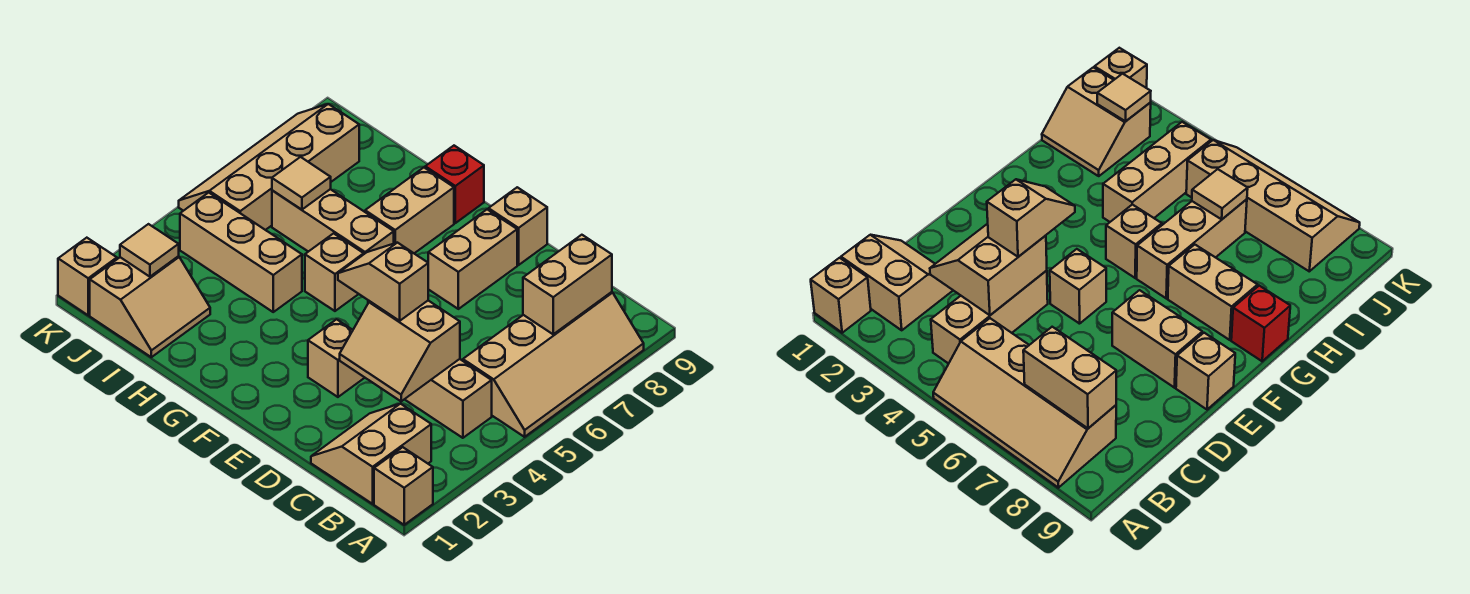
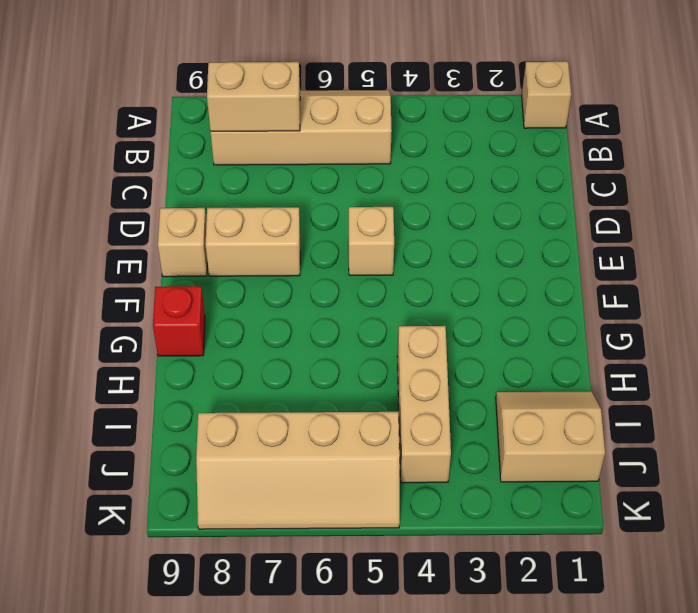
none -> tan 2x2 slope [311,404,431,504]
none -> tan 1x3 brick [405,359,492,438]
none -> tan 1x1 brick [308,319,365,397]

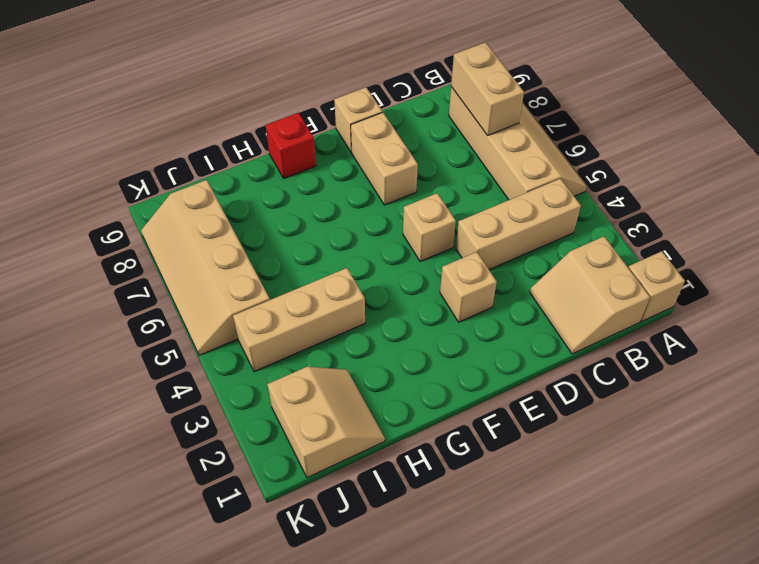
none -> tan 1x1 brick [305,233,364,311]
none -> tan 1x3 brick [272,189,394,254]
none -> tan 1x2 brick [365,168,454,253]

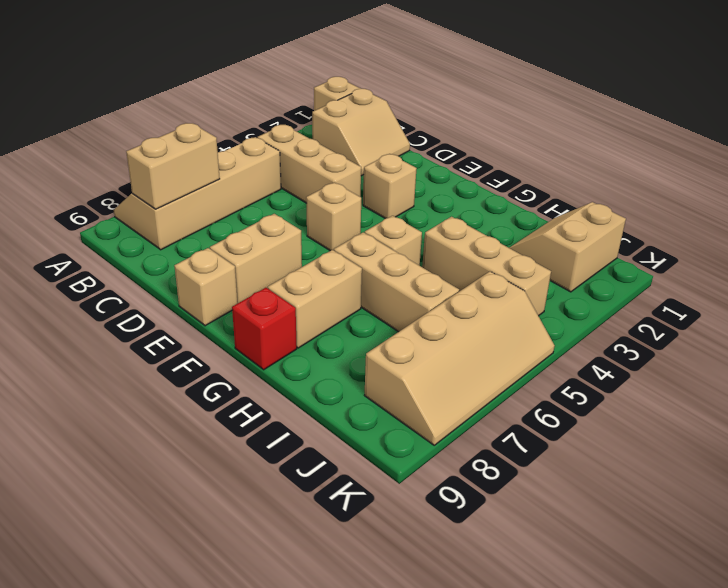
none -> tan 1x1 brick [58,238,117,315]
none -> tan 2x2 slope [340,301,460,401]
none -> tan 1x1 tile [272,157,331,210]

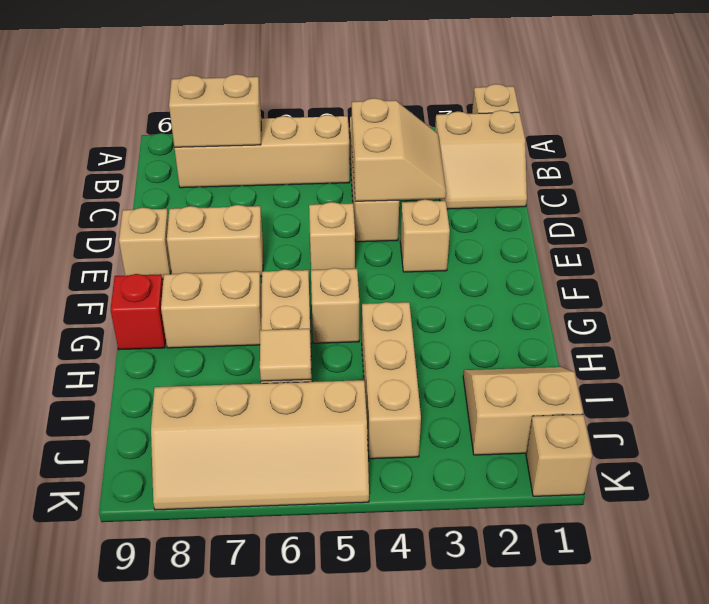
none -> tan 1x1 tile [120,224,179,277]
none -> tan 1x2 slope [338,243,428,321]

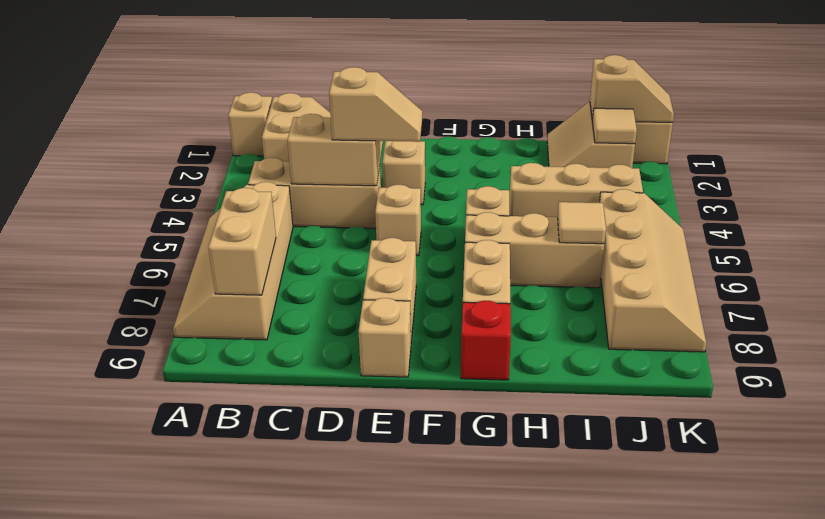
tan 1x2 slope [590,55,674,122] -> none

